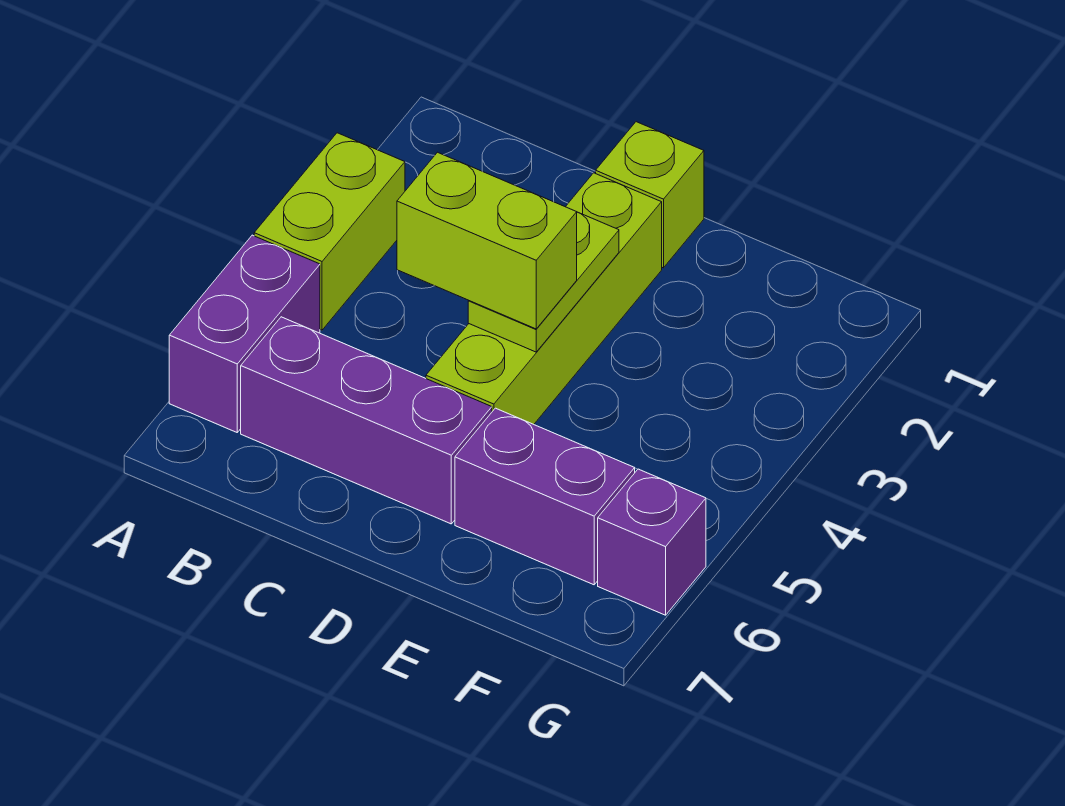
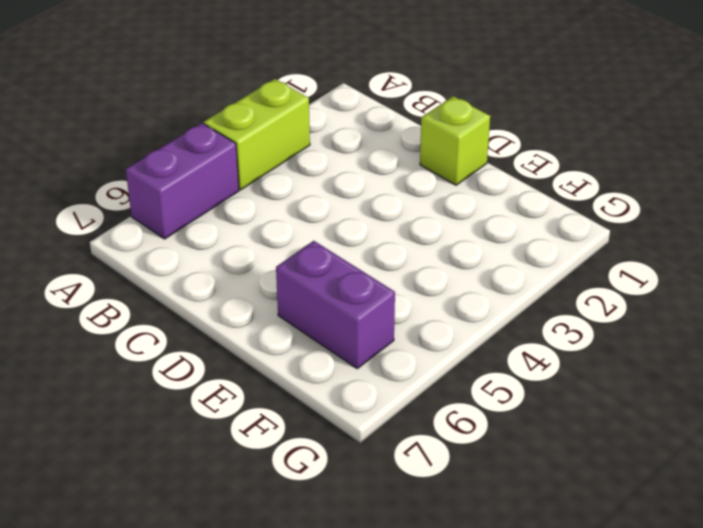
none -> purple 1x3 brick [241,317,492,524]
none -> lime 1x4 brick [426,173,662,424]

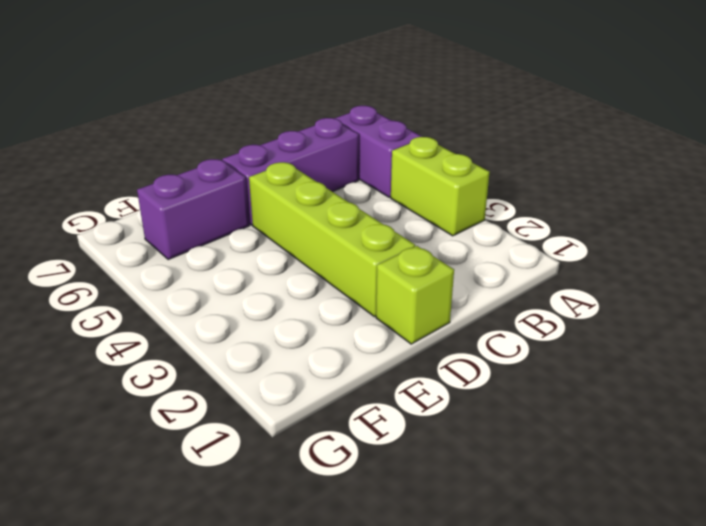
none -> purple 1x1 brick [598,469,706,615]
none -> lime 1x2 plate [468,212,619,352]

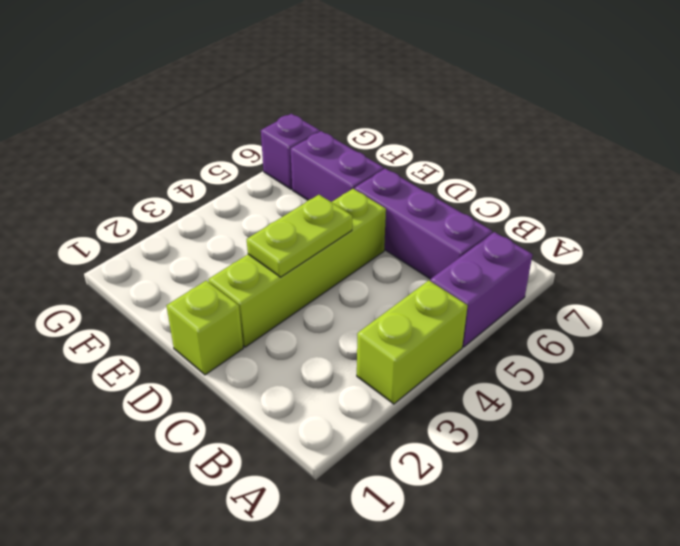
none -> lime 1x2 brick [397,152,577,329]

